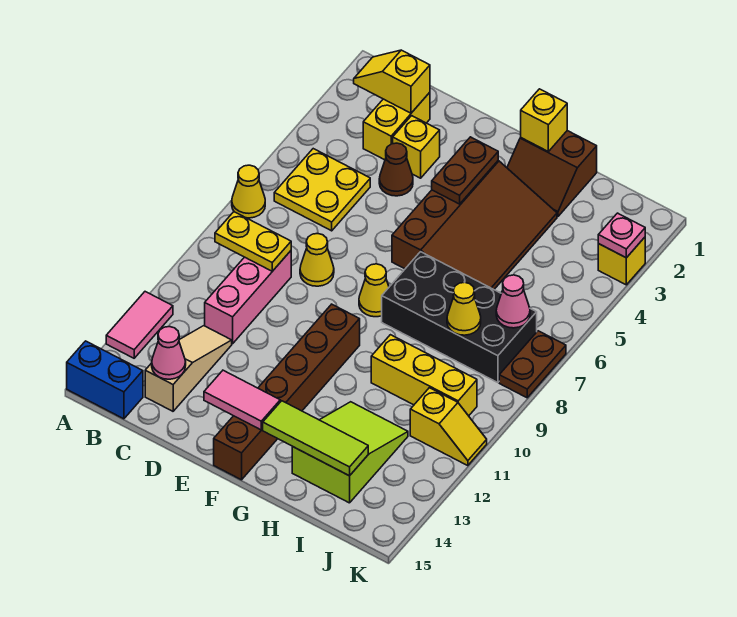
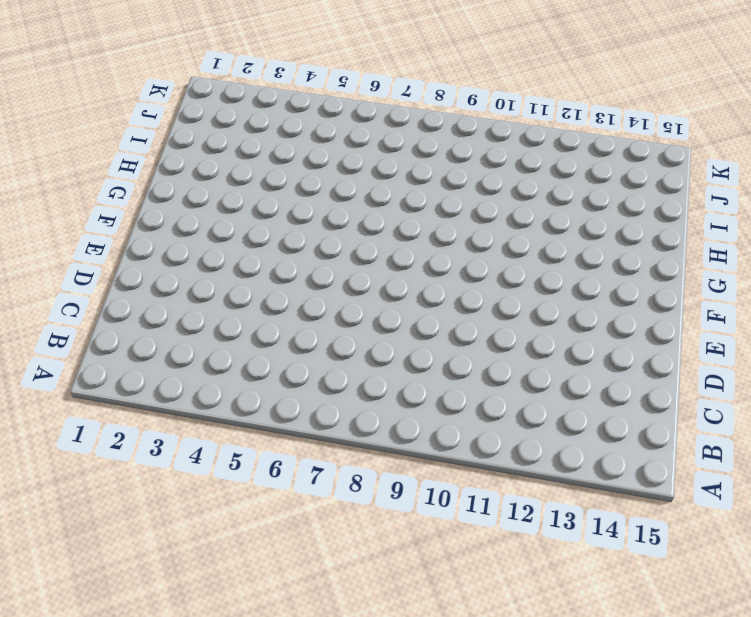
none -> yellow 1x1 cone [232,165,265,218]
none -> pink 1x2 tile [106,292,173,358]
none -> blue 1x2 brick [67,341,143,419]
none -> yellow 2x2 plate [274,149,370,231]

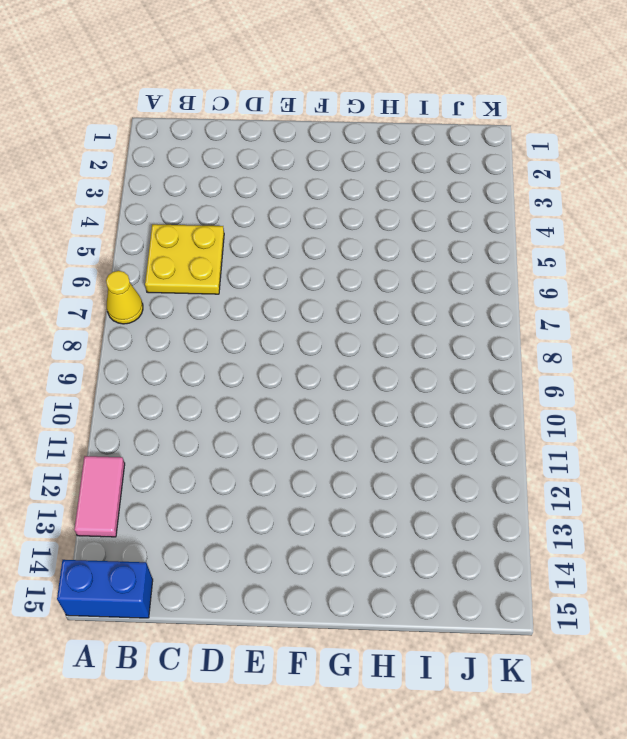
none -> yellow 1x2 brick [363,92,430,160]
none -> pink 1x3 brick [205,251,291,344]
none -> tan 1x3 slope [145,326,232,411]
none -> yellow 1x1 brick [393,116,440,178]

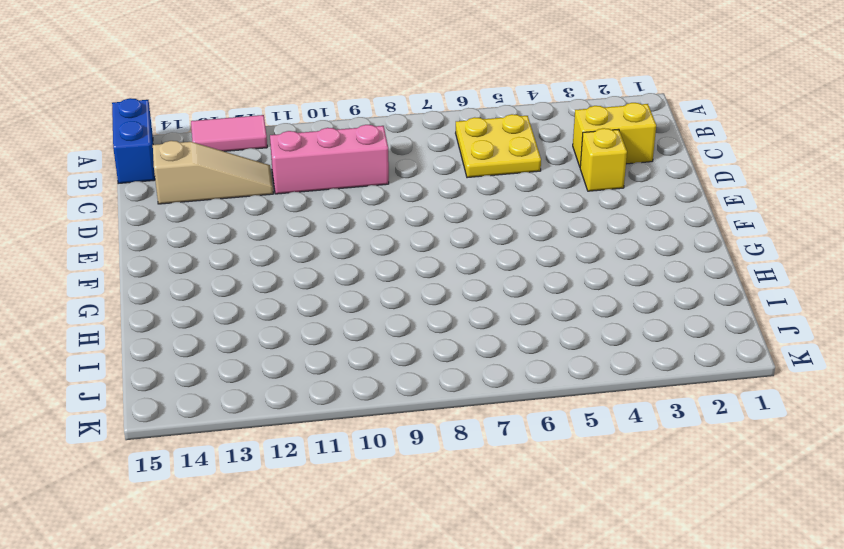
none -> yellow 1x1 cone [232,165,265,218]
none -> brown 1x1 cone [379,143,413,196]
none -> yellow 1x1 cone [300,234,334,286]
none -> brown 3x4 slope [392,161,557,289]

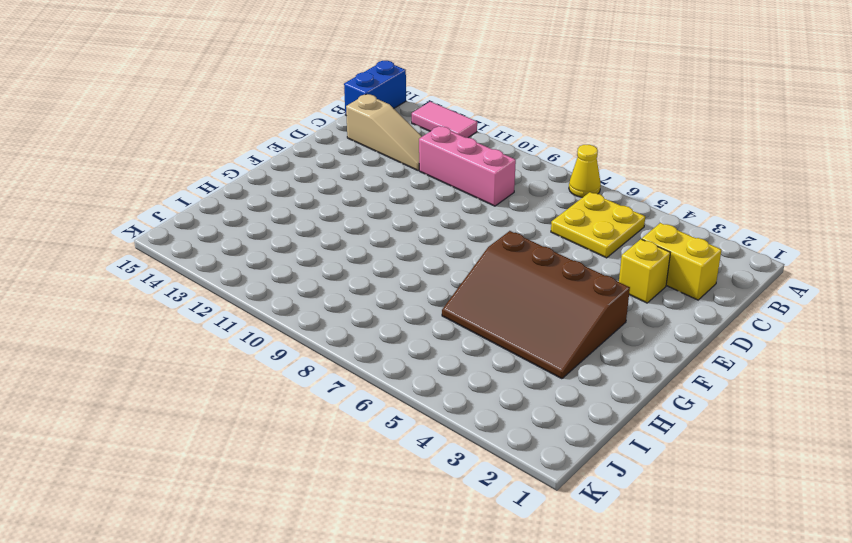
none -> brown 1x1 cone [379,143,413,196]
none -> yellow 1x1 cone [300,234,334,286]
none -> yellow 1x1 cone [359,264,389,317]
none -> brown 1x6 brick [214,304,360,480]

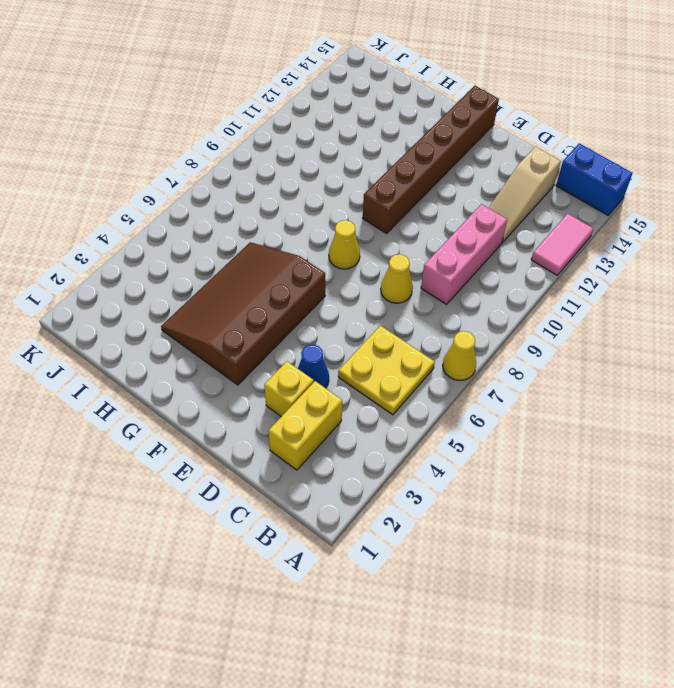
blue 1x1 cone [298,345,329,388] -> brown 1x1 cone [379,143,413,196]
none -> brown 2x2 slope [507,131,597,217]
none -> black 2x4 brick [382,252,537,383]
none -> yellow 1x3 brick [371,335,477,416]
none -> lime 2x3 slope [292,402,408,503]

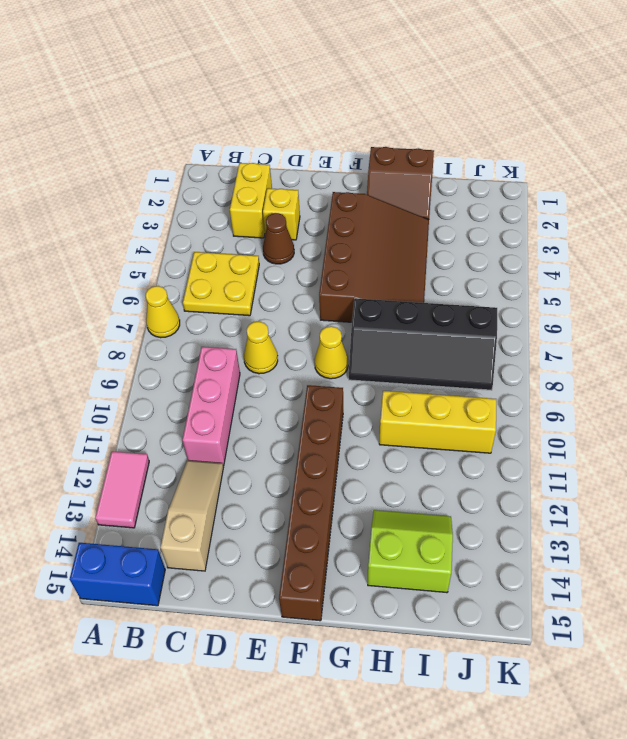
black 2x4 slope [349,298,497,390] -> black 2x4 brick [382,252,537,383]
lime 2x2 slope [368,510,453,593] -> lime 2x3 slope [292,402,408,503]
none -> yellow 1x2 slope [410,388,487,466]
none -> yellow 1x1 brick [598,237,645,285]
none -> brown 1x2 plate [499,331,566,398]
none -> yellow 1x2 slope [354,50,430,113]

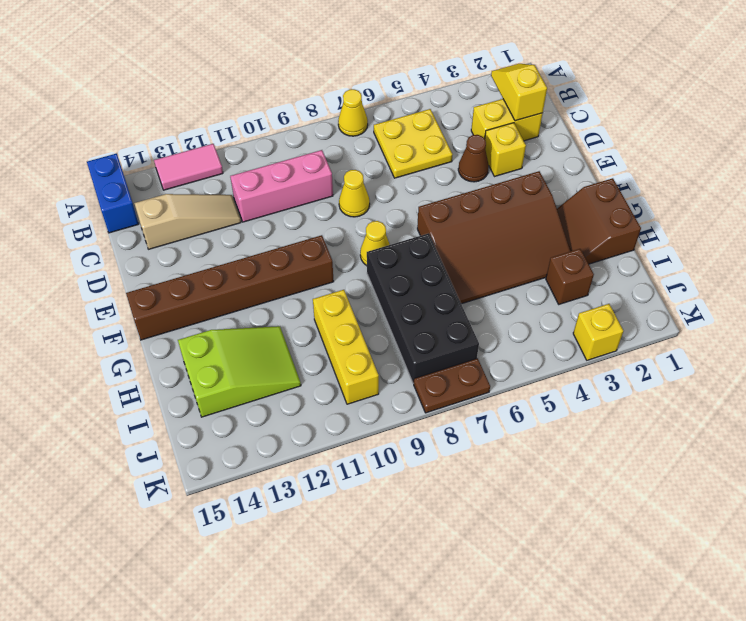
brown 1x1 brick [546,249,594,304] -> none
none -> yellow 1x2 slope [410,388,487,466]
none -> yellow 1x2 plate [215,212,291,271]
none -> pink 1x1 cone [152,327,186,379]
none -> pink 1x2 tile [204,370,280,430]

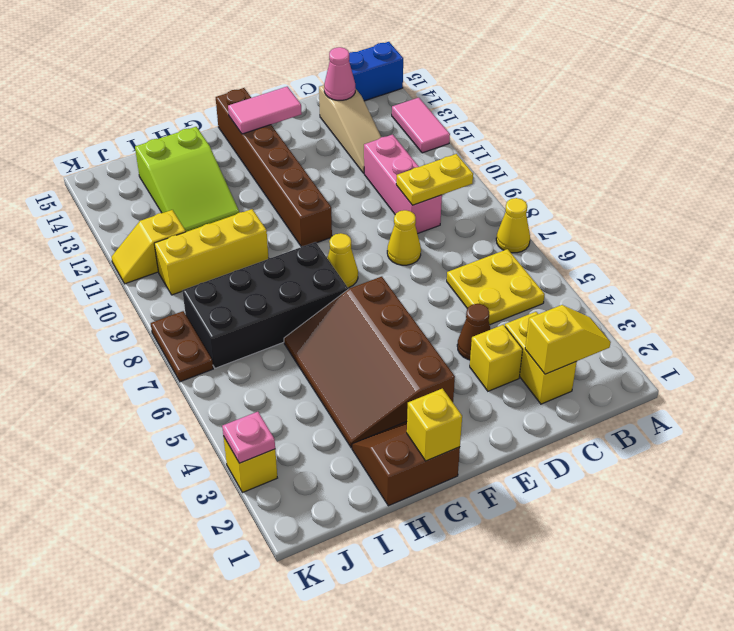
none -> brown 1x2 plate [432,137,498,204]
none -> lime 1x3 tile [263,401,368,476]
none -> yellow 1x1 cone [447,282,481,335]
none -> pink 1x1 cone [496,275,530,328]

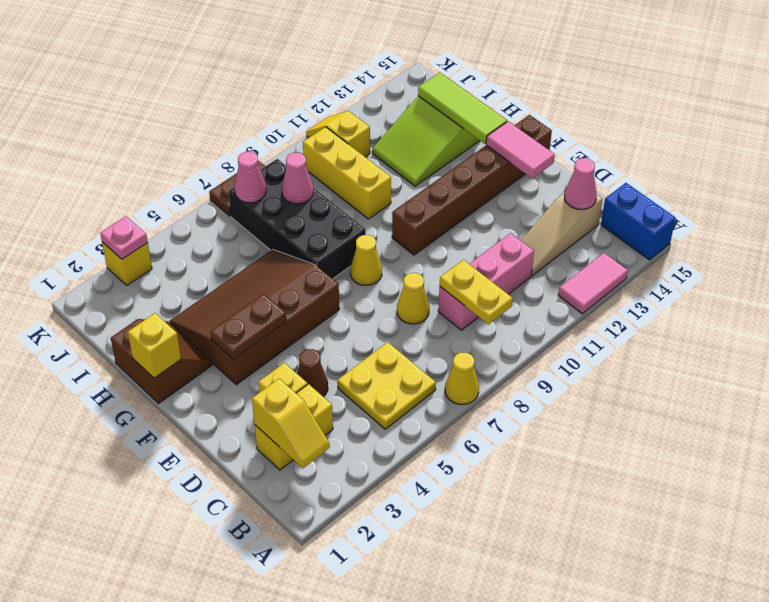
pink 1x1 cone [282,153,313,204] -> yellow 1x1 cone [447,282,481,335]

